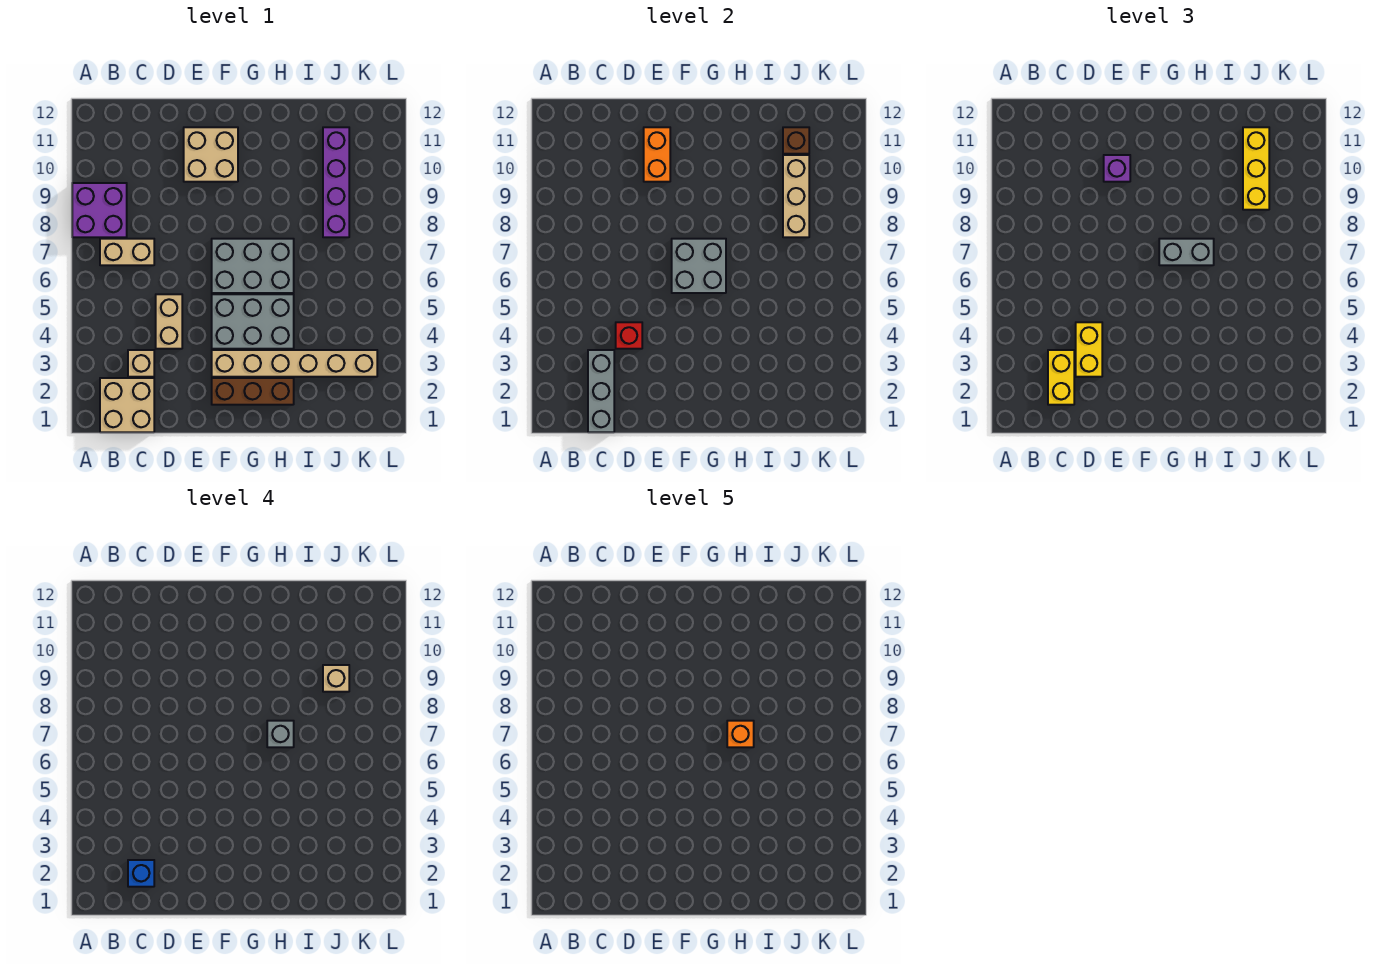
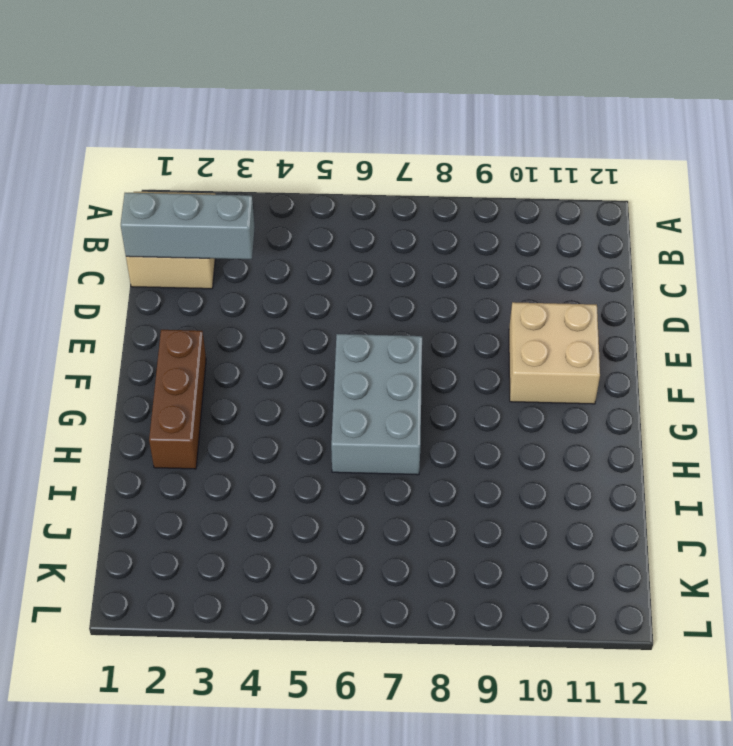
none -> purple 2x2 brick [72,183,127,237]
none -> tan 1x2 brick [100,239,154,265]
none -> tan 1x1 brick [128,350,154,377]

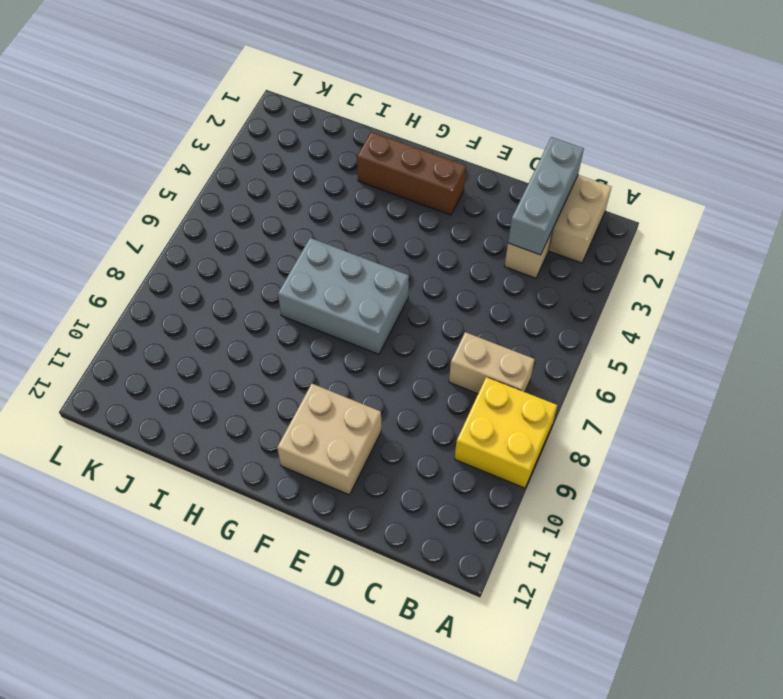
yellow 2x2 brick [455,377,557,488] -> purple 2x2 brick [72,183,127,237]
none -> tan 1x2 brick [156,294,182,349]
none -> tan 1x6 brick [212,350,377,377]
none -> grey 2x3 brick [212,294,294,349]

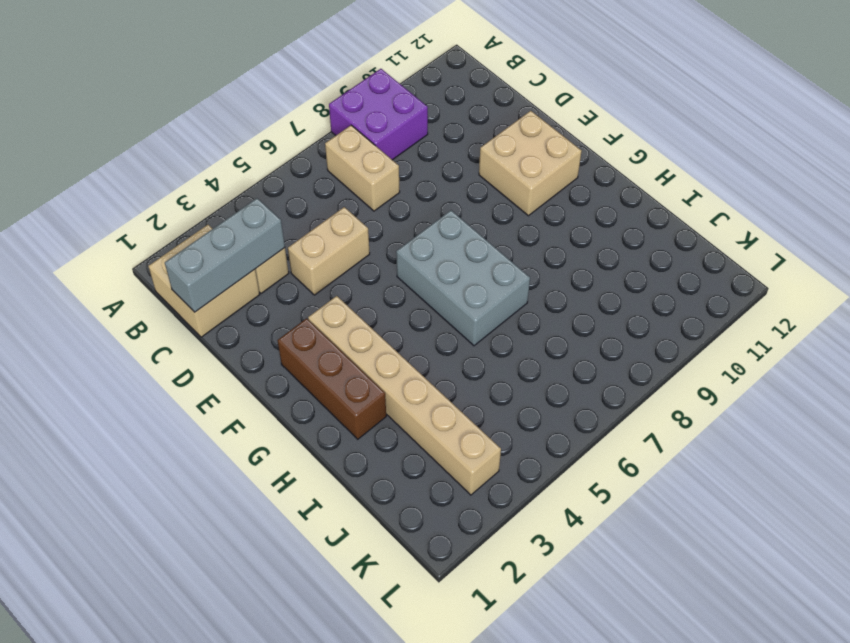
none -> grey 2x3 brick [212,294,294,349]
none -> purple 1x4 brick [323,127,349,237]
none -> red 1x1 brick [616,322,642,349]

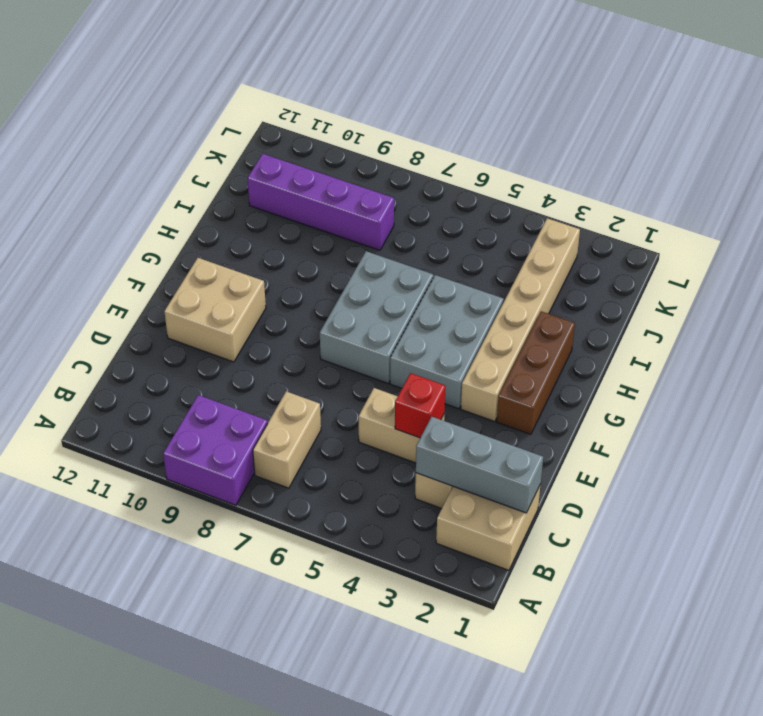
none -> orange 1x2 brick [644,127,670,182]
none -> grey 2x2 brick [672,239,726,293]
none -> tan 1x3 brick [783,155,809,237]

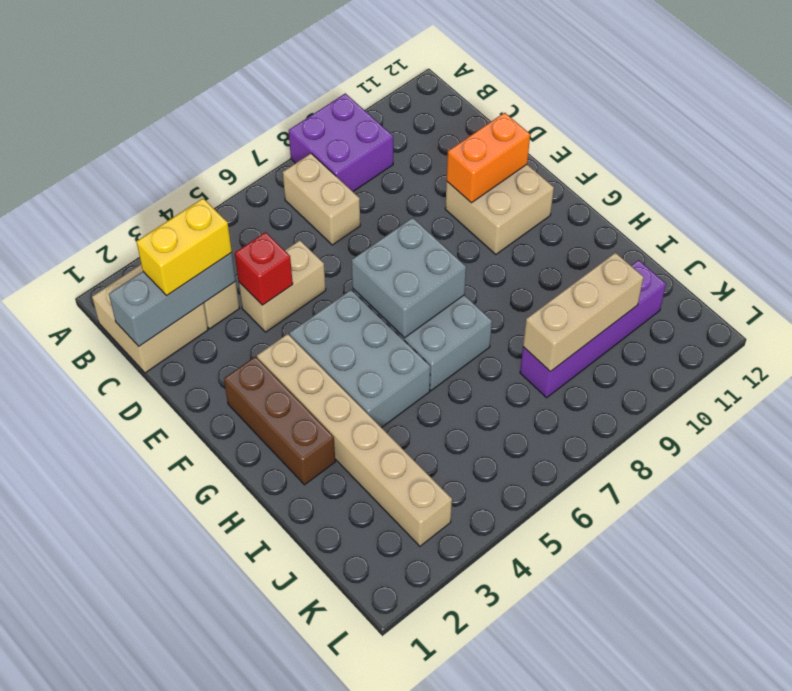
none -> brown 1x1 brick [783,127,809,154]
none -> yellow 1x2 brick [1076,322,1102,377]
none -> purple 1x1 brick [1104,155,1130,182]

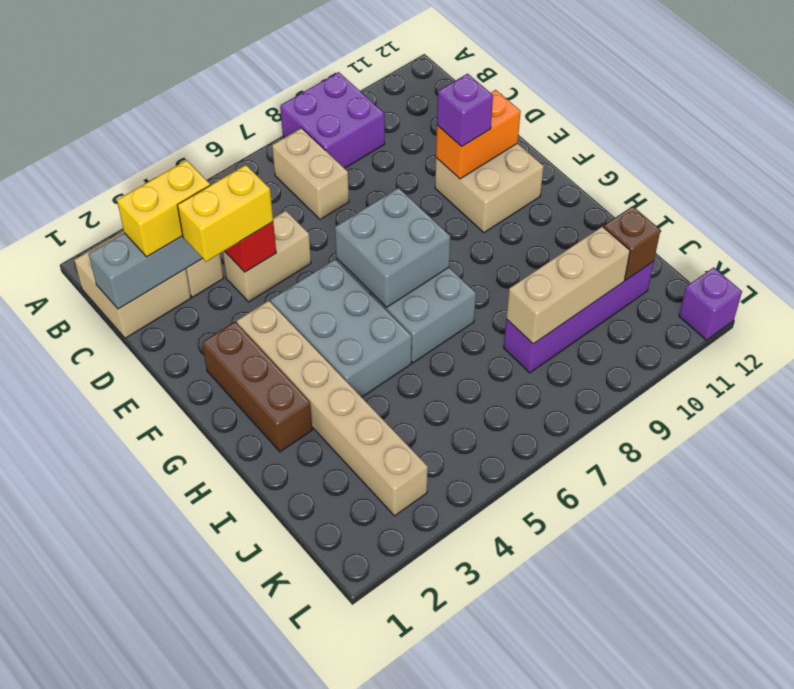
purple 1x1 brick [679,267,742,340] -> none
none -> grey 1x2 brick [1159,239,1214,265]
none -> yellow 1x3 brick [1243,127,1269,210]
none -> blue 1x1 brick [128,860,154,887]

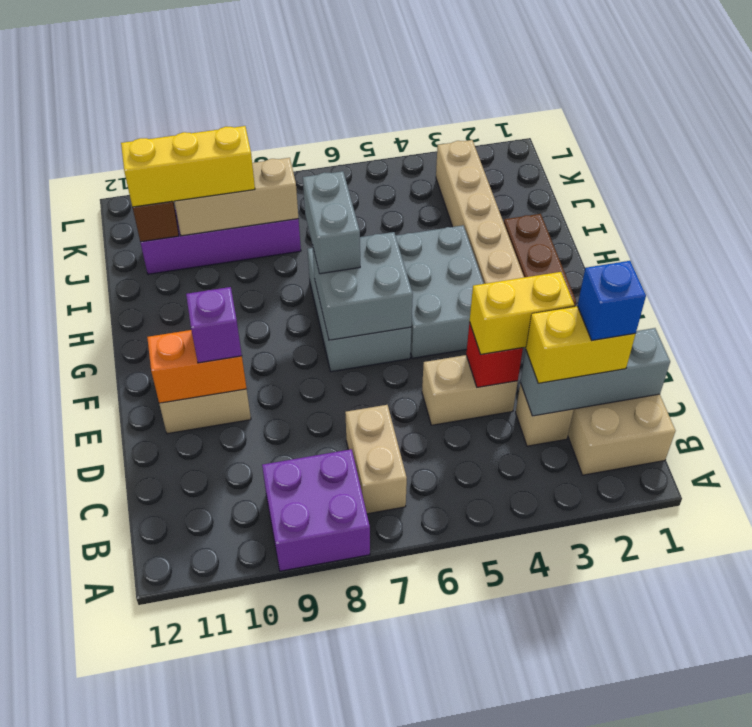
none -> grey 1x1 brick [267,721,294,747]
none -> tan 1x1 brick [323,665,349,692]
none -> orange 1x1 brick [727,721,754,747]

